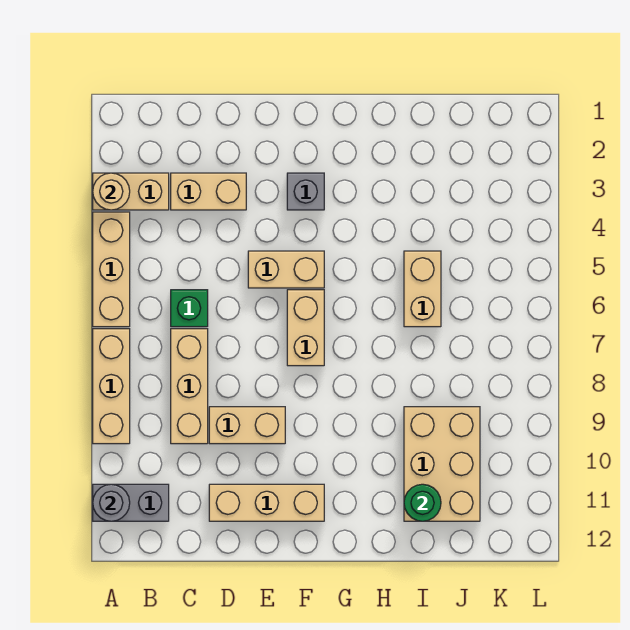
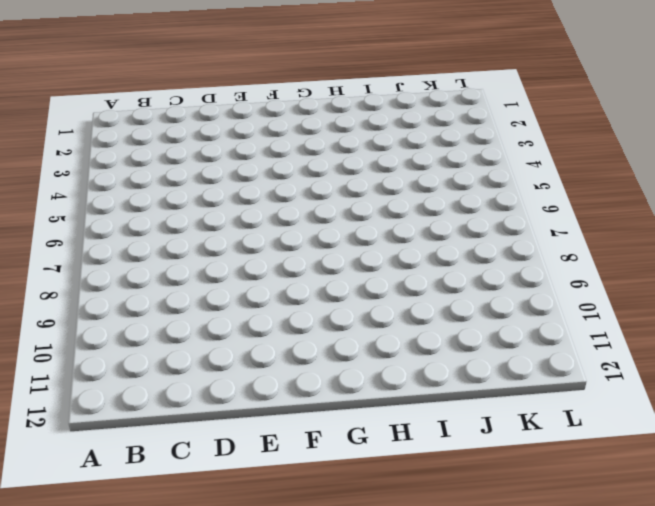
none -> tan 1x2 brick [93,173,169,210]
none -> tan 1x3 brick [93,212,130,327]
none -> tan 1x3 brick [93,329,130,444]

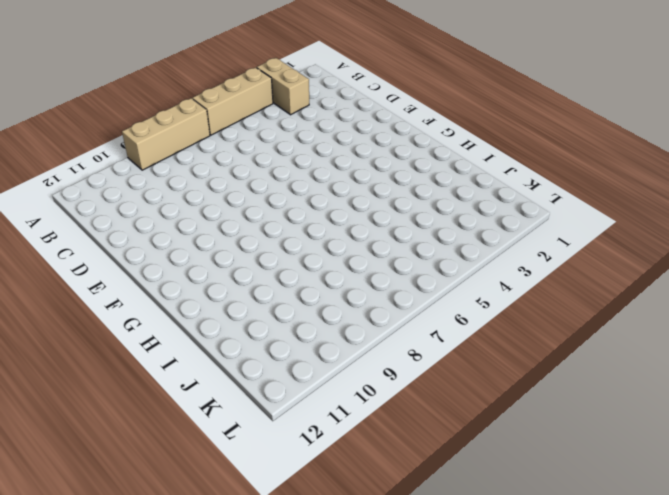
none -> grey 1x2 brick [93,484,169,521]
none -> tan 1x2 brick [171,173,246,210]
none -> green 1x1 brick [171,290,208,327]

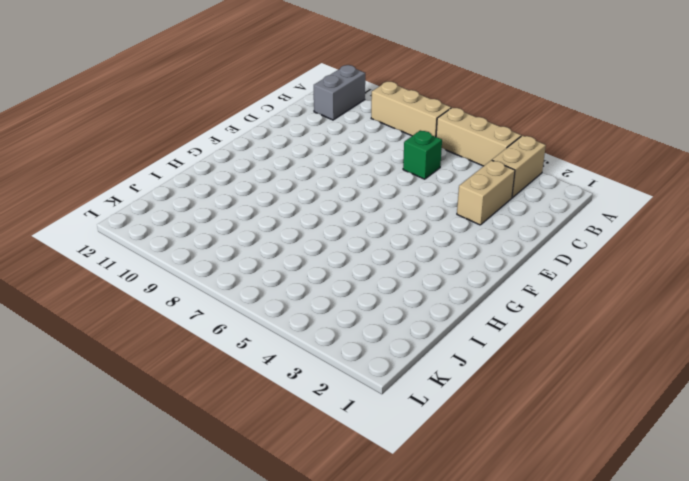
none -> tan 1x3 brick [171,329,208,444]
none -> tan 1x2 brick [209,407,285,444]
none -> tan 1x3 brick [209,484,324,521]

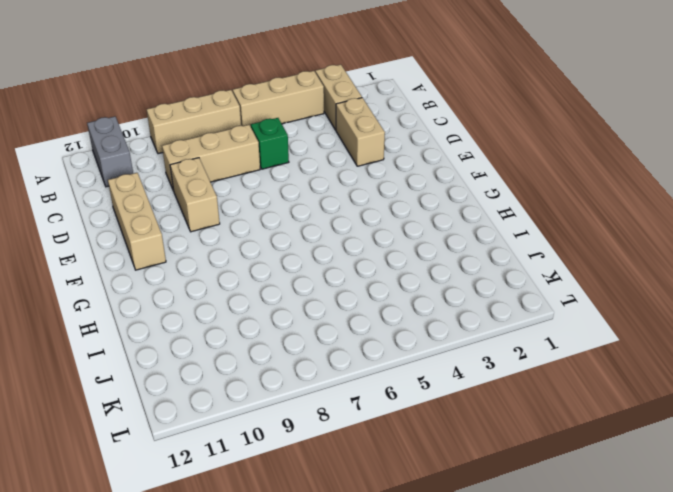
none -> tan 1x2 brick [248,251,324,288]
none -> grey 1x1 brick [287,173,324,210]
none -> tan 1x2 brick [287,290,324,366]

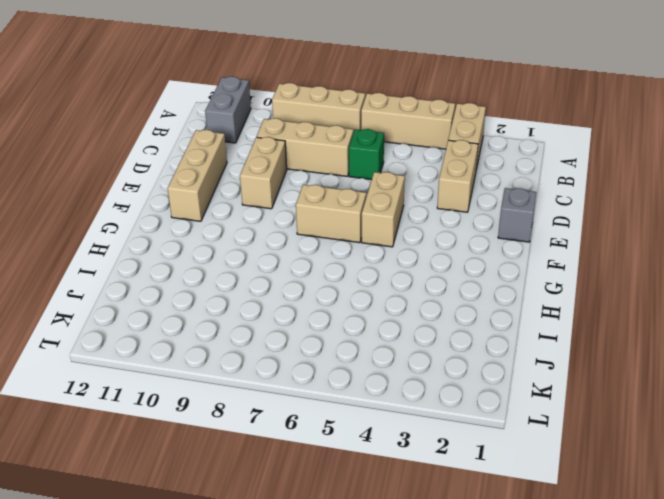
grey 1x1 brick [498,188,536,242] -> grey 1x1 brick moved to [287,173,324,210]
none -> tan 1x2 brick [404,251,441,327]
none -> tan 2x3 brick [404,407,480,521]
none -> tan 1x1 round brick [93,173,130,210]

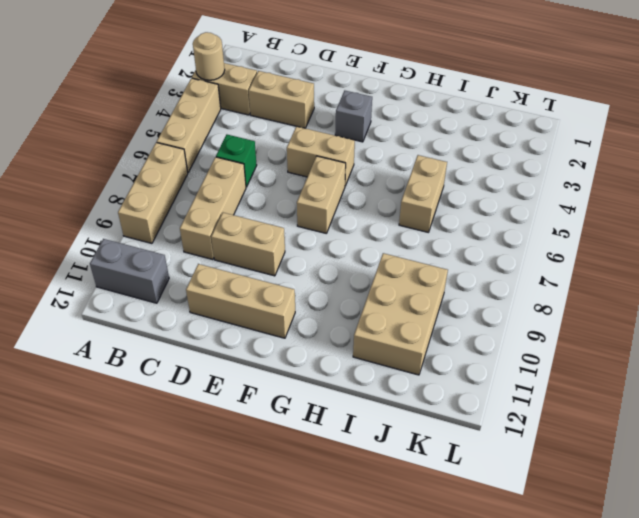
none -> grey 1x1 round brick [93,484,130,521]
none -> green 1x1 round brick [404,484,441,521]

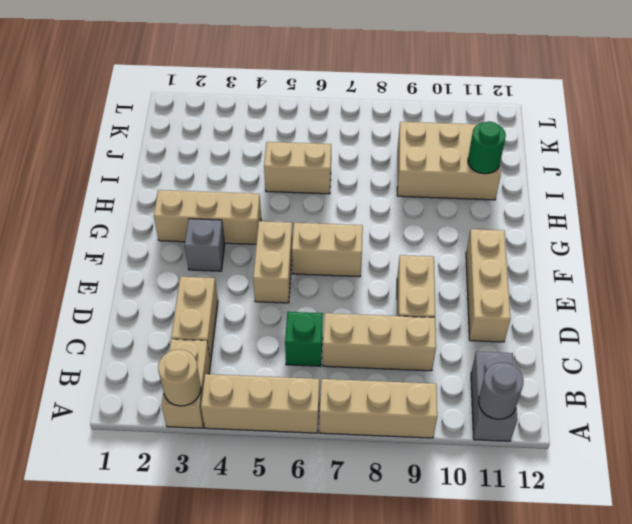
tan 1x3 brick [154,190,261,244] -> none

